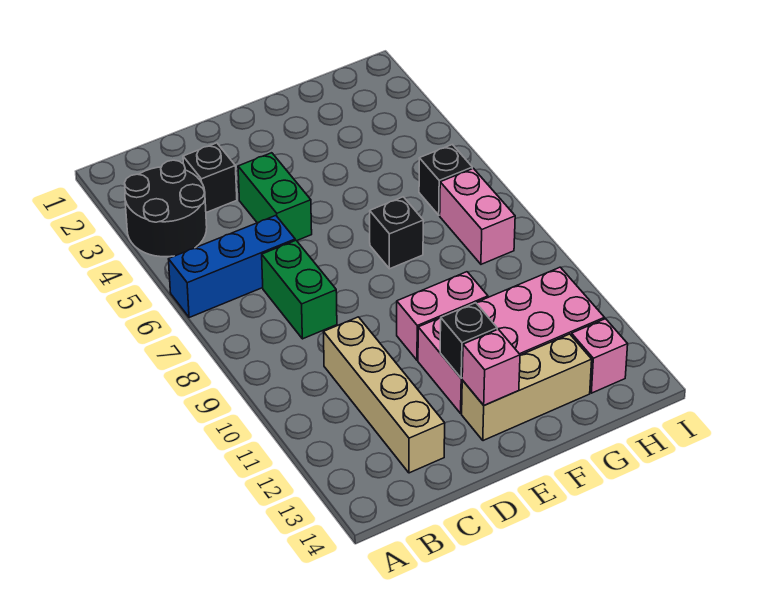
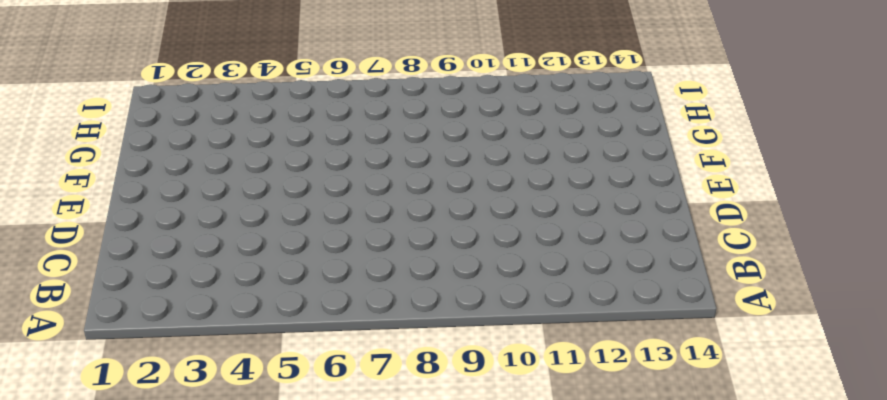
none -> black 2x2 round brick [125,160,207,257]
none -> blue 1x3 brick [169,216,295,318]
none -> black 1x1 brick [183,143,237,213]

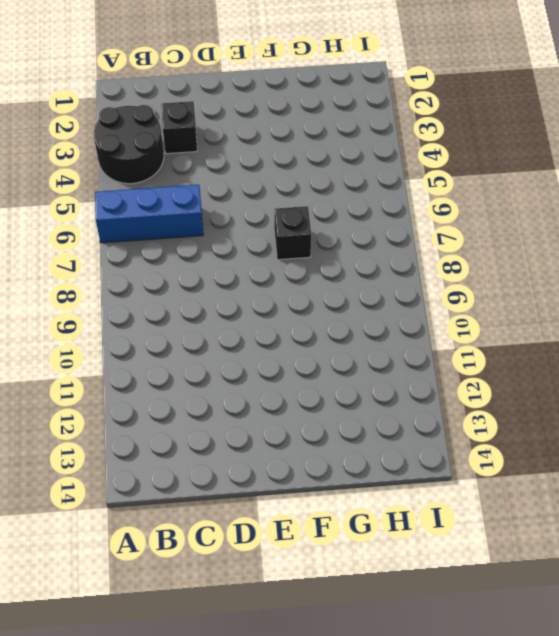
none -> green 1x2 brick [262,240,337,339]
none -> tan 1x4 brick [323,317,445,473]
none -> green 1x2 brick [238,153,312,241]

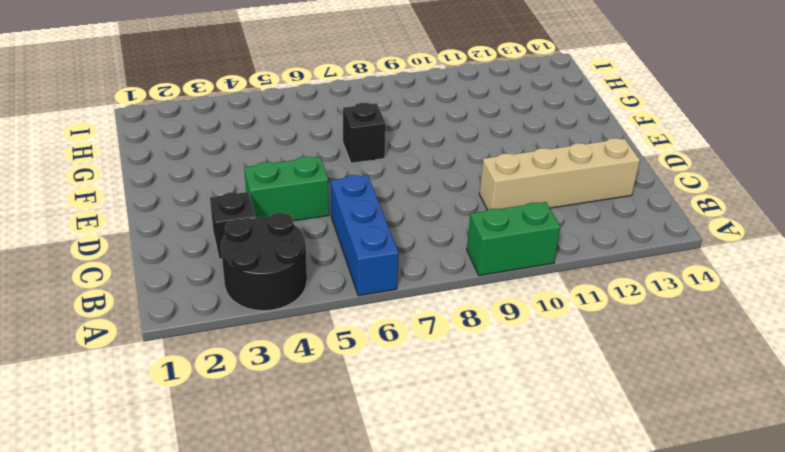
green 1x2 brick [467,202,560,276] -> green 1x2 brick moved to [262,240,337,339]
none -> pink 1x2 brick [397,272,488,360]
none -> pink 2x4 brick [418,267,604,413]
none -> tan 1x3 brick [462,334,592,441]

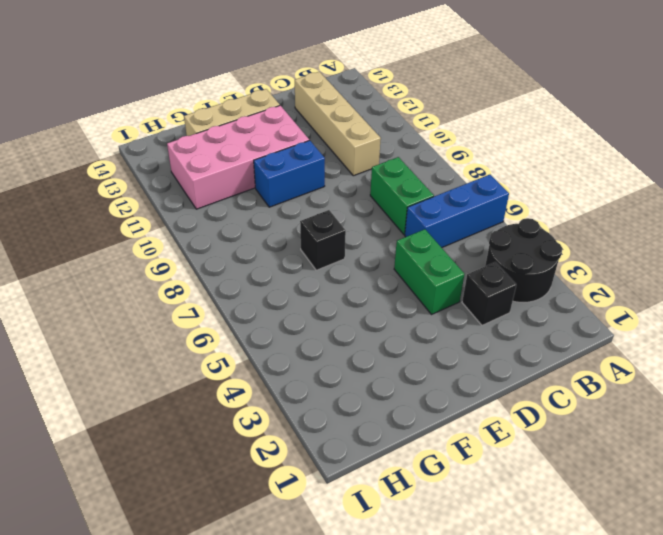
blue 1x2 brick [254,140,325,207] -> pink 1x2 brick [397,272,488,360]
none -> black 1x1 brick [419,145,472,215]
none -> pink 1x2 brick [440,168,515,264]
none -> pink 1x1 brick [571,319,628,393]

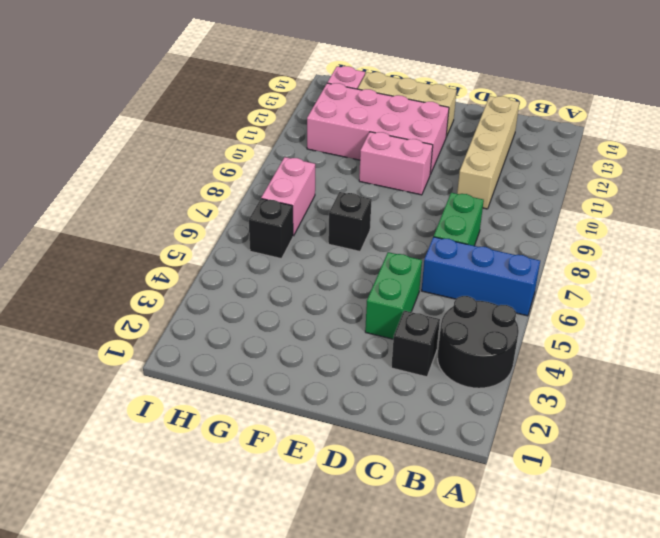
none -> black 1x1 brick [440,303,497,378]
none -> pink 1x1 brick [462,329,520,405]

